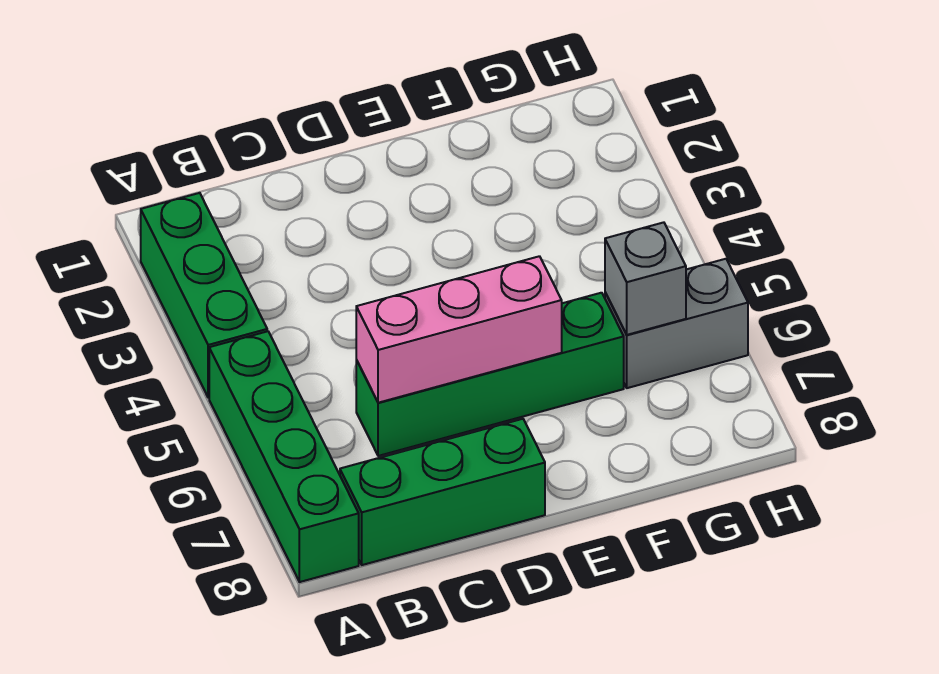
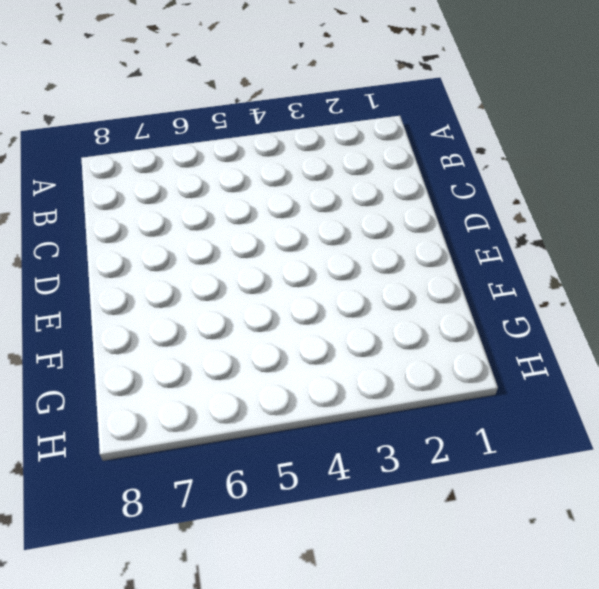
none -> green 1x3 brick [141,193,267,398]
none -> green 1x4 brick [209,331,359,582]

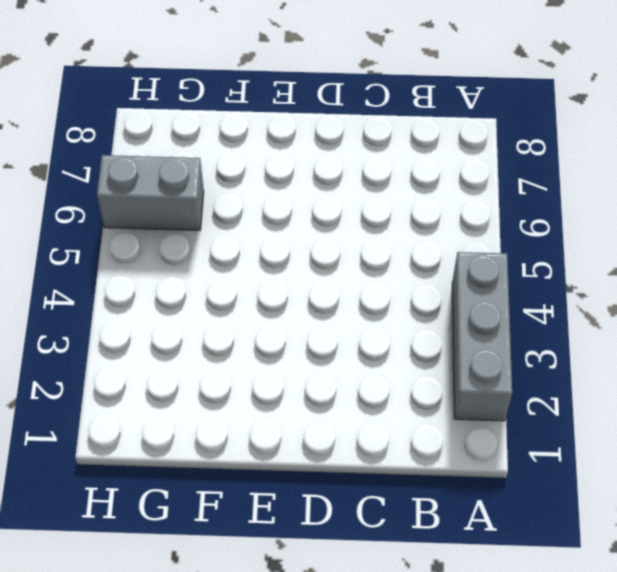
grey 1x3 brick [452,252,512,421] -> green 1x3 brick [141,193,267,398]
none -> green 1x4 brick [209,331,359,582]
none -> green 1x3 brick [340,419,545,565]

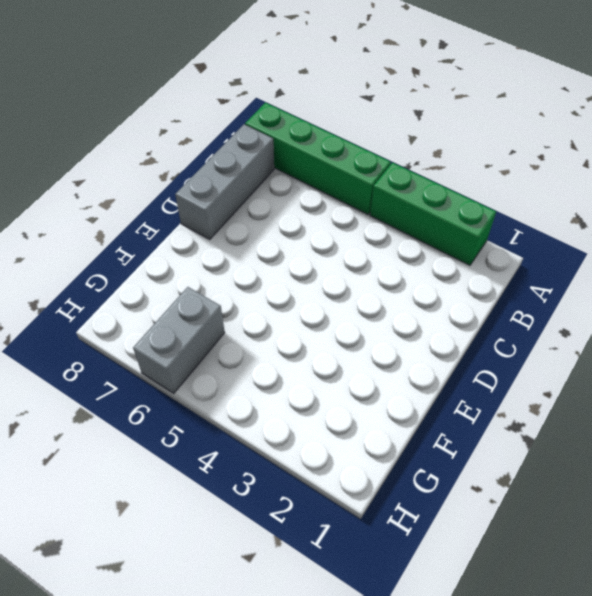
grey 1x3 brick [175,124,274,239] -> green 1x3 brick [340,419,545,565]
none -> green 1x4 brick [356,293,624,456]
none -> pink 1x3 brick [356,256,562,403]

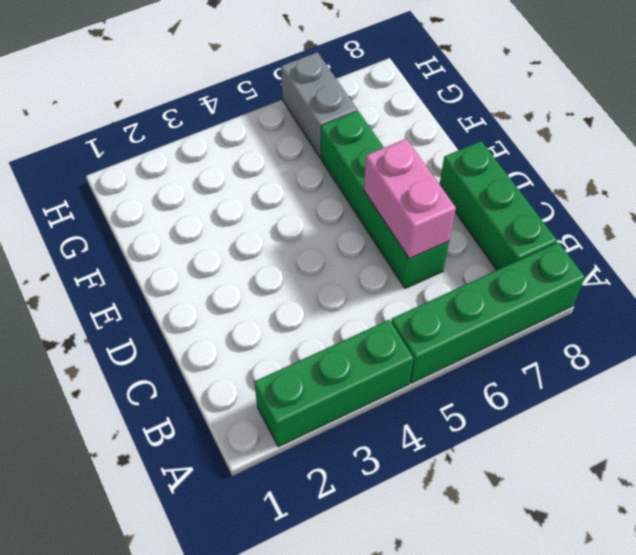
pink 1x2 brick [364,139,456,259] -> pink 1x3 brick [356,256,562,403]
none -> grey 1x1 brick [605,222,686,335]

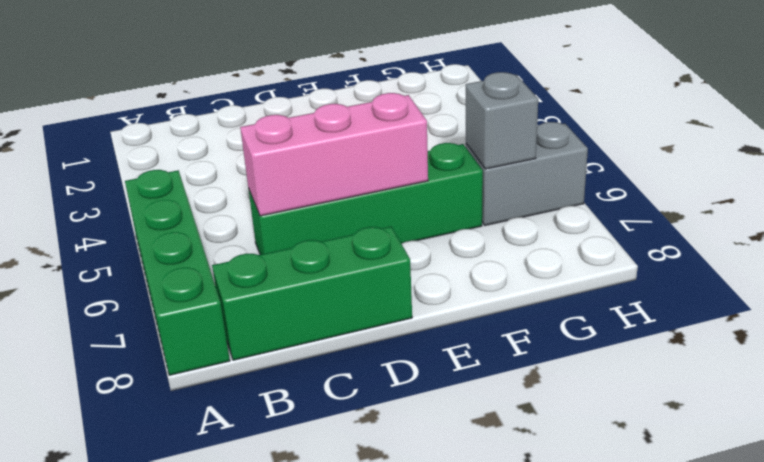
none -> green 1x3 brick [141,193,267,398]

